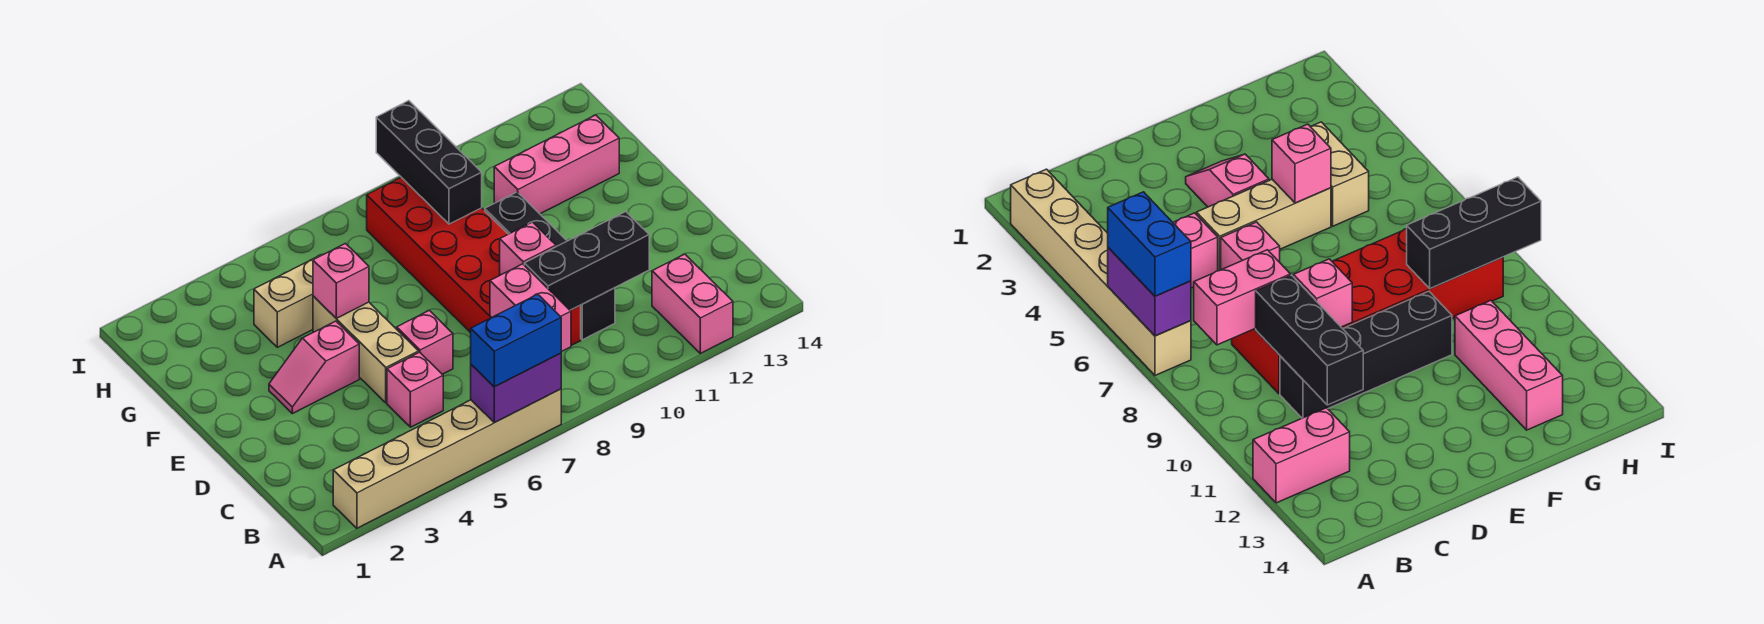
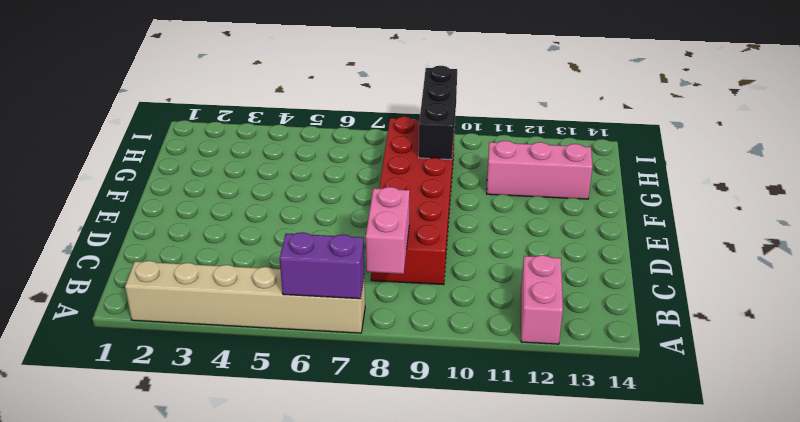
none -> pink 1x1 brick [387,352,443,427]
none -> black 1x4 brick [485,192,615,340]
none -> tan 1x3 brick [313,296,419,403]

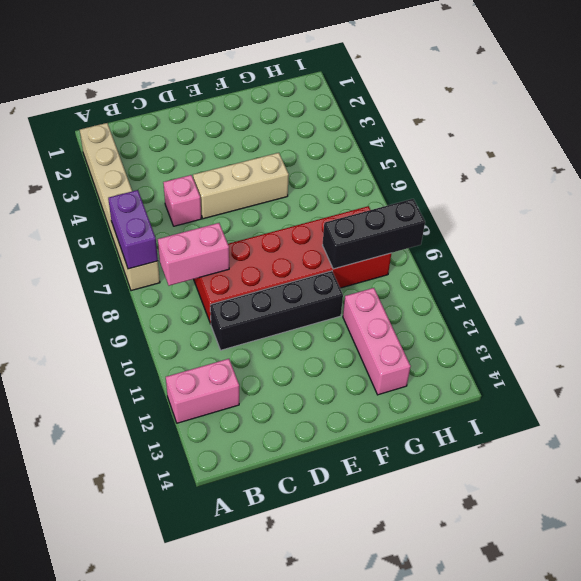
none -> pink 1x1 brick [397,311,453,374]
none -> pink 1x2 slope [269,321,359,414]
none -> tan 1x2 brick [254,255,321,347]

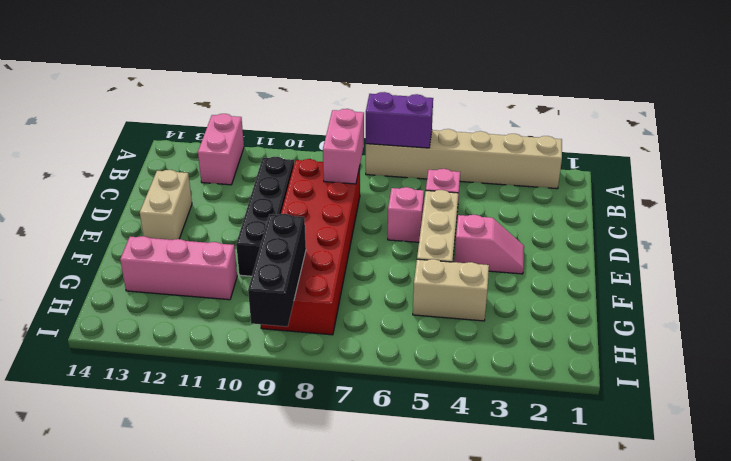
tan 1x2 brick [140,170,192,240] -> none
none -> black 1x3 brick [524,212,649,310]
none -> pink 1x1 brick [500,222,556,275]
none -> pink 1x1 brick [313,244,369,318]

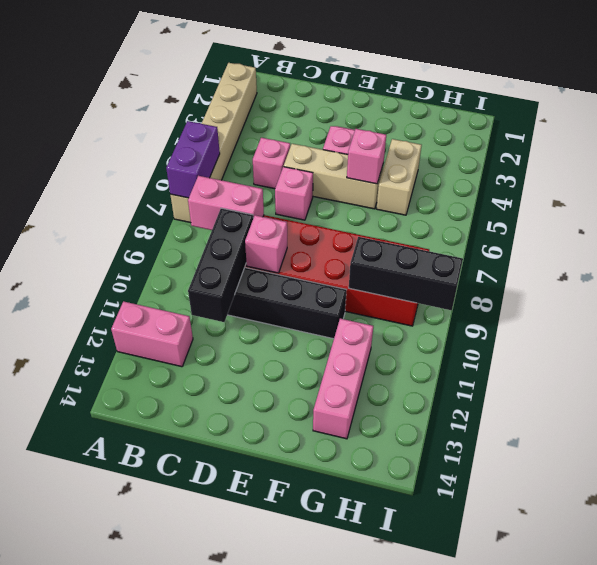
none -> blue 1x2 brick [471,294,561,387]

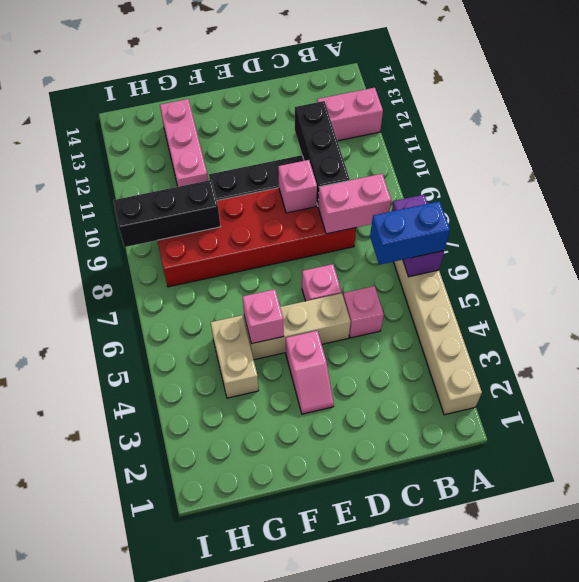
blue 1x2 brick [370,201,450,265] -> blue 1x2 brick turned to [471,294,561,387]

